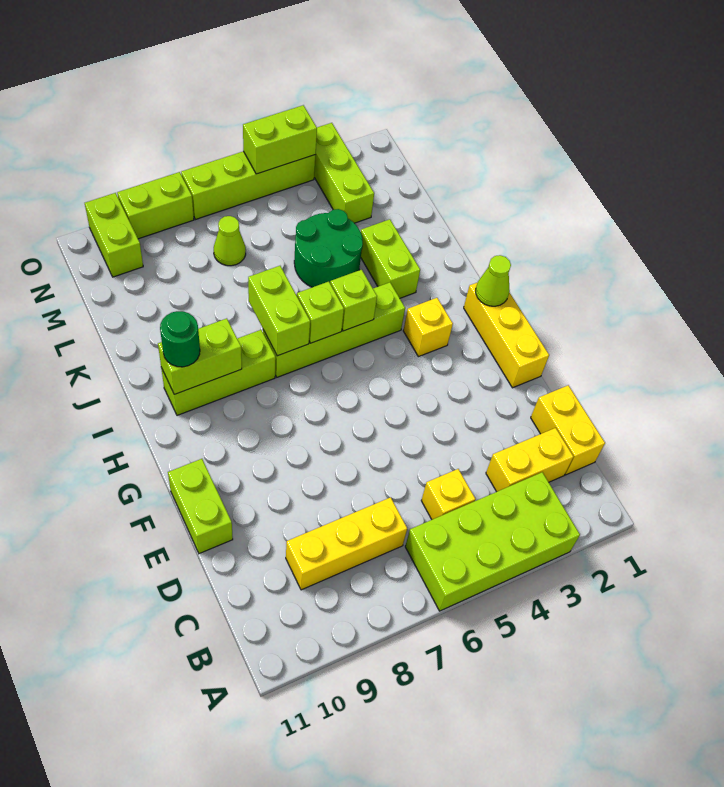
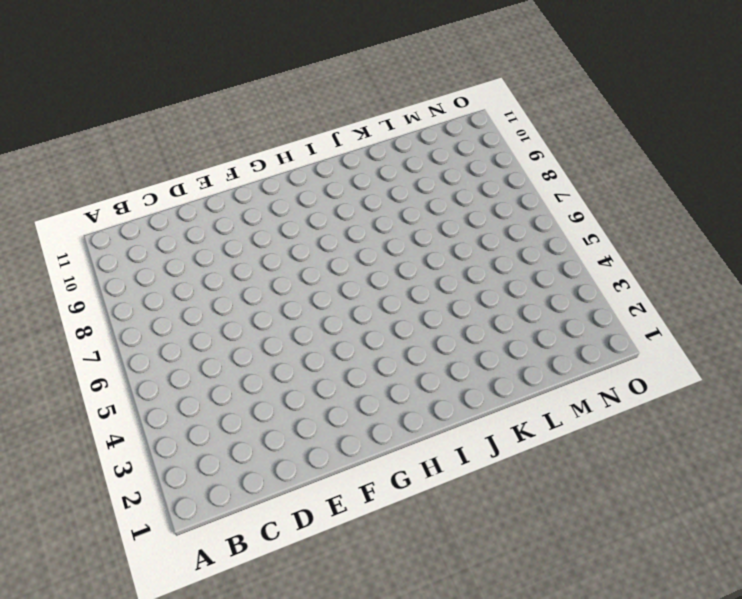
none -> lime 2x4 brick [405,472,580,611]
none -> yellow 1x2 brick [531,385,605,475]
none -> yellow 1x2 brick [486,428,574,492]

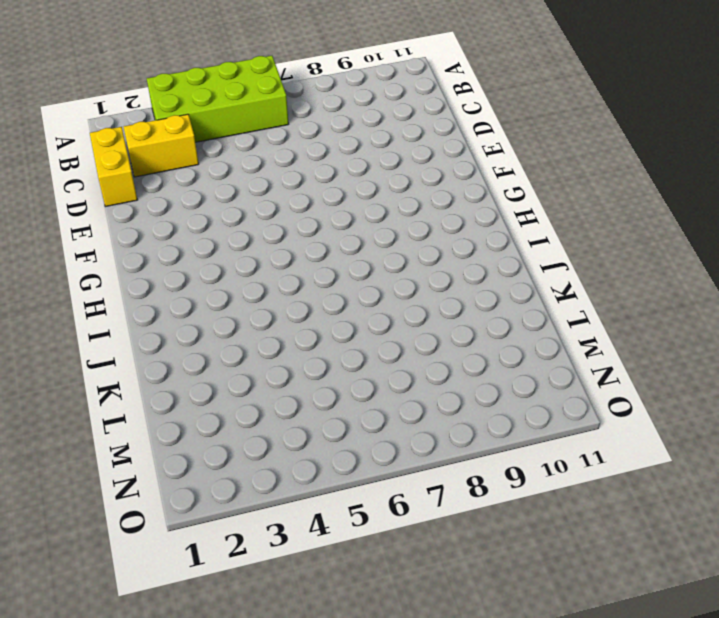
none -> yellow 1x1 brick [421,469,475,520]
none -> yellow 1x3 brick [286,497,407,590]
none -> lime 1x2 brick [168,459,233,554]

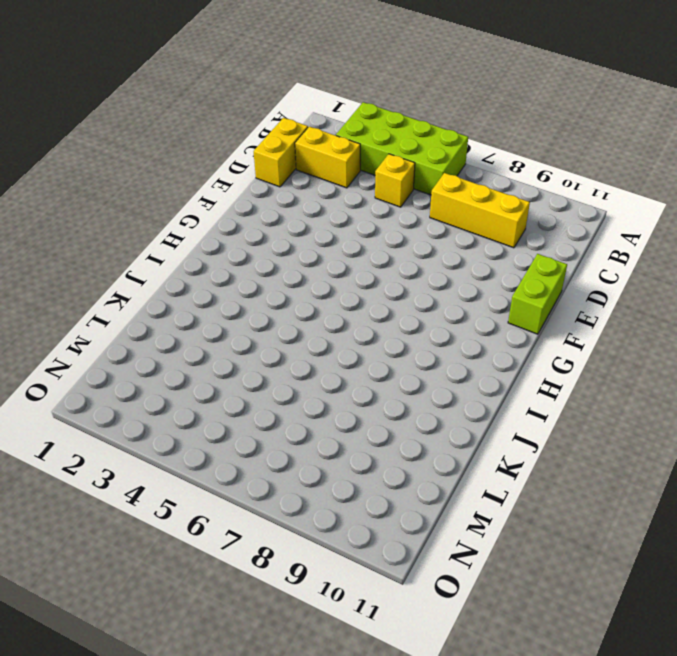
none -> yellow 1x3 brick [464,282,549,388]
none -> yellow 1x1 brick [403,298,453,357]
none -> lime 1x4 brick [263,282,405,377]

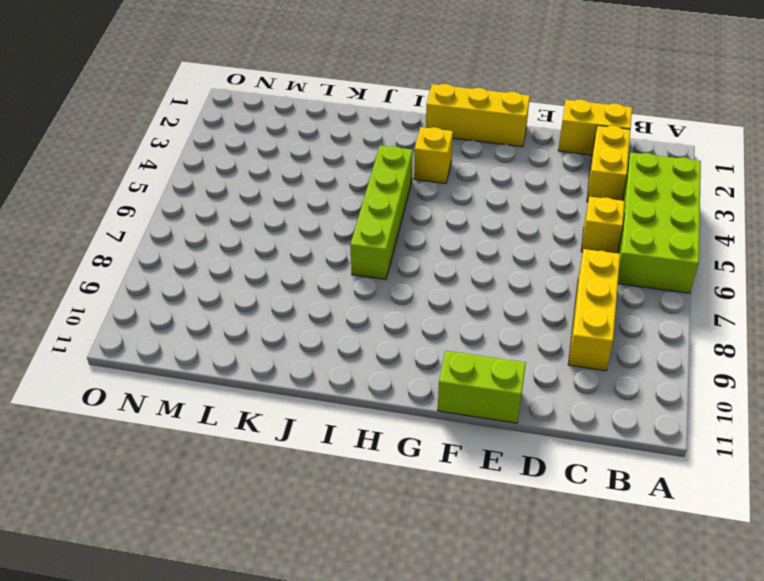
none -> lime 1x3 brick [161,330,276,415]
none -> lime 1x2 brick [361,219,420,298]
none -> green 2x2 round brick [294,209,363,287]

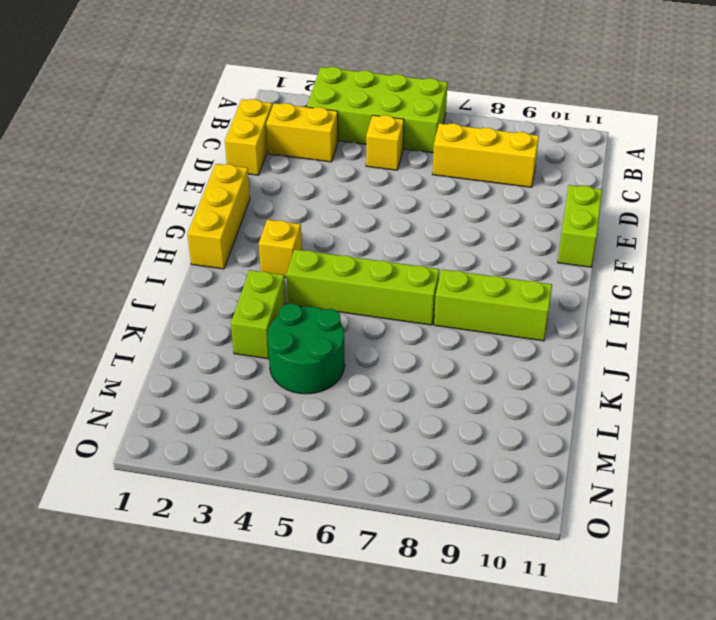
none -> lime 1x3 brick [314,123,374,223]
none -> lime 1x1 cone [214,216,246,266]
none -> lime 1x2 brick [85,193,143,277]

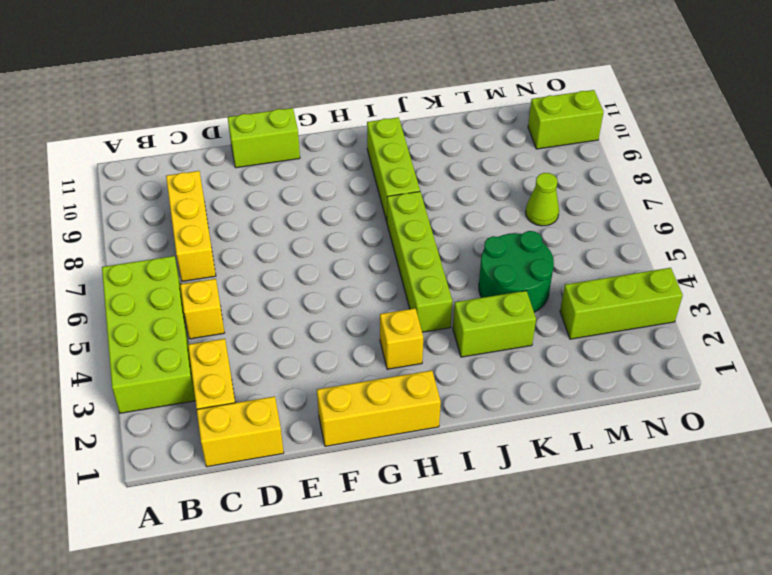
none -> lime 1x4 brick [181,151,315,220]
none -> lime 1x2 brick [117,172,194,239]
none -> lime 1x1 cone [476,255,511,306]

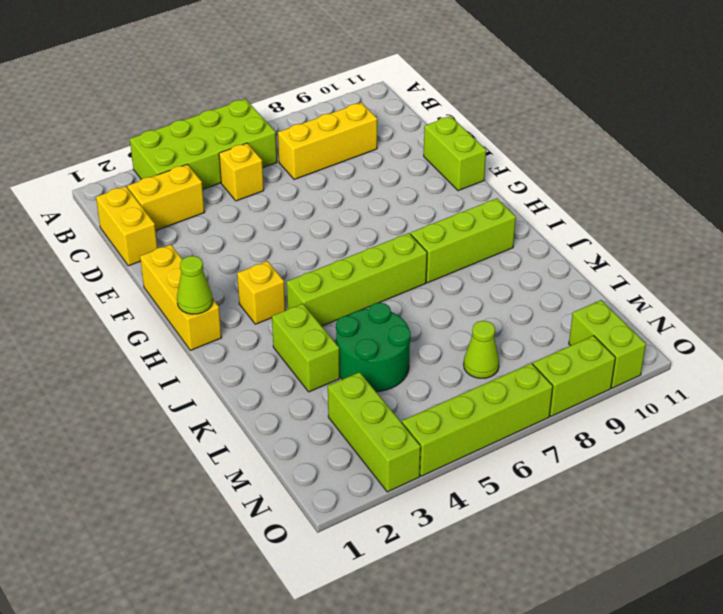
none -> lime 1x1 brick [330,270,377,331]
none -> lime 1x1 brick [297,282,344,343]
none -> lime 1x2 brick [248,266,310,356]

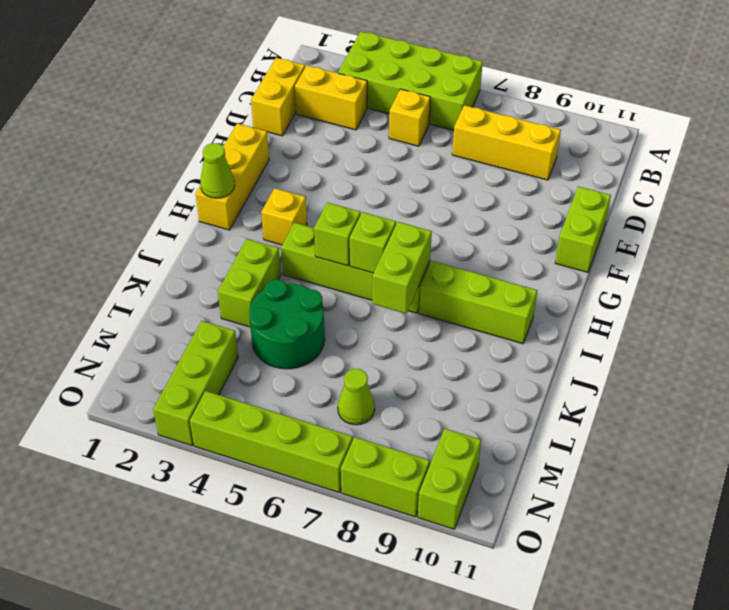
none -> lime 1x2 brick [158,318,242,394]
none -> lime 1x2 brick [243,105,317,174]
none -> green 1x1 round brick [160,311,200,367]

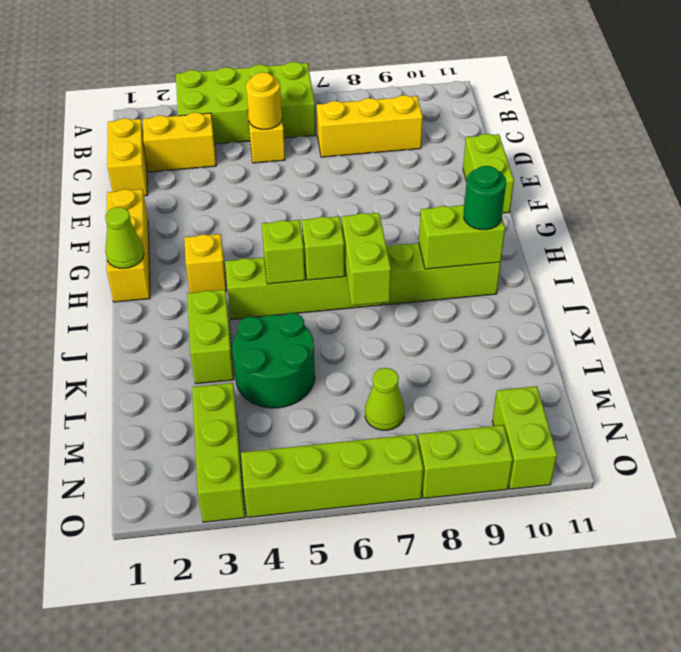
yellow 1x1 round brick [246,72,282,129] -> none
none -> lime 1x2 brick [243,105,317,174]

